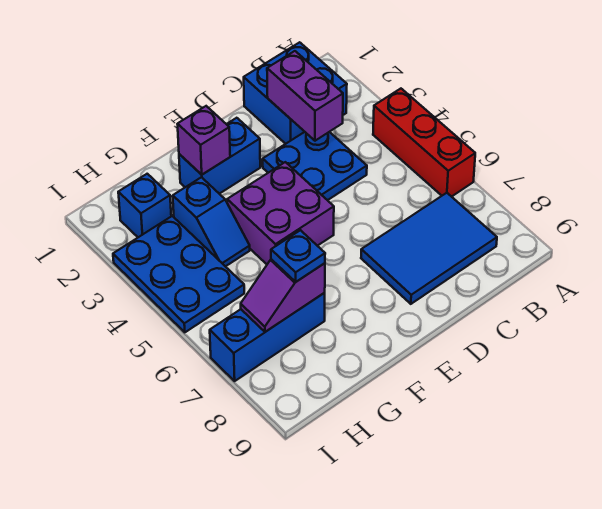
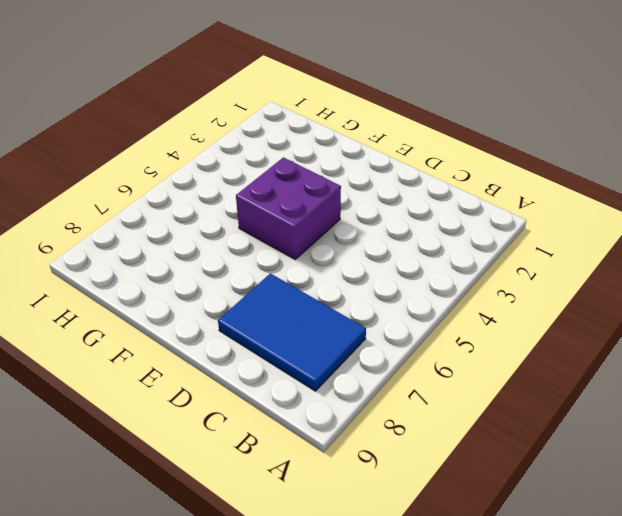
none -> red 1x3 brick [373,89,475,197]
none -> blue 2x2 brick [244,42,347,144]
none -> blue 2x2 plate [263,132,367,200]

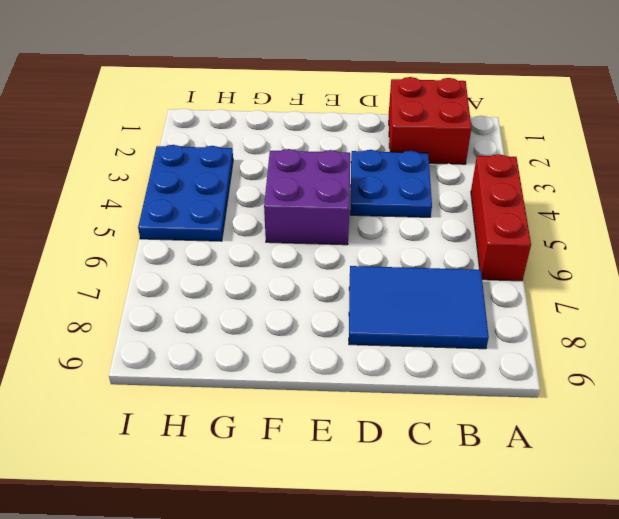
red 2x2 brick [389,77,471,164] -> blue 2x2 brick [244,42,347,144]
none -> blue 1x2 brick [179,118,260,194]
none -> blue 1x2 slope [173,177,250,267]
none -> blue 1x3 brick [210,293,325,381]

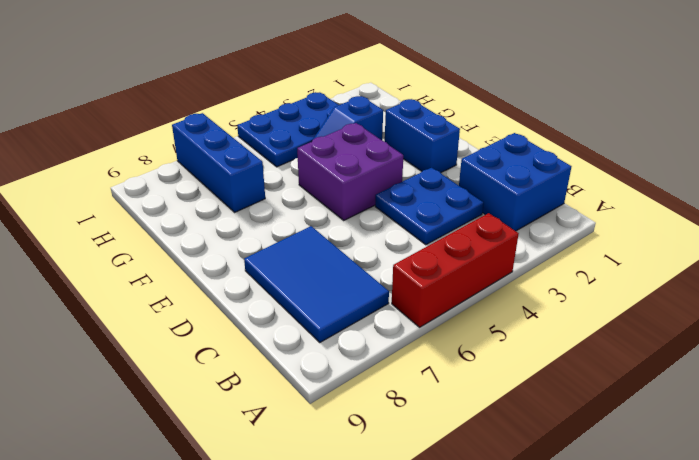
none -> blue 1x1 brick [118,174,171,237]
none -> purple 1x2 brick [267,51,343,141]
none -> purple 1x1 brick [178,106,230,175]

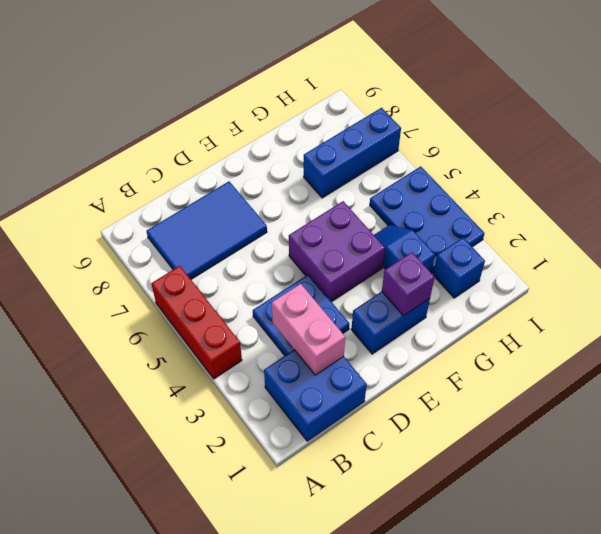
pink 1x2 brick [272,284,345,375] -> purple 1x2 brick [267,51,343,141]
none -> purple 1x2 slope [241,259,325,332]
none -> blue 1x1 plate [271,230,325,282]

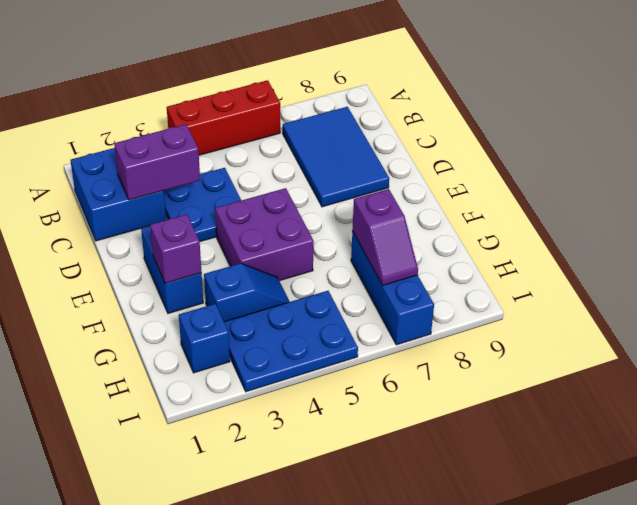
none -> blue 1x1 plate [271,230,325,282]

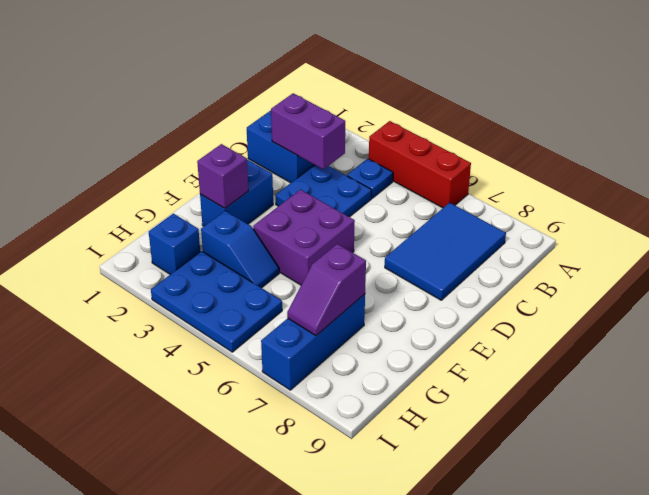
blue 1x1 plate [347,159,393,198] -> blue 1x1 plate moved to [271,230,325,282]

